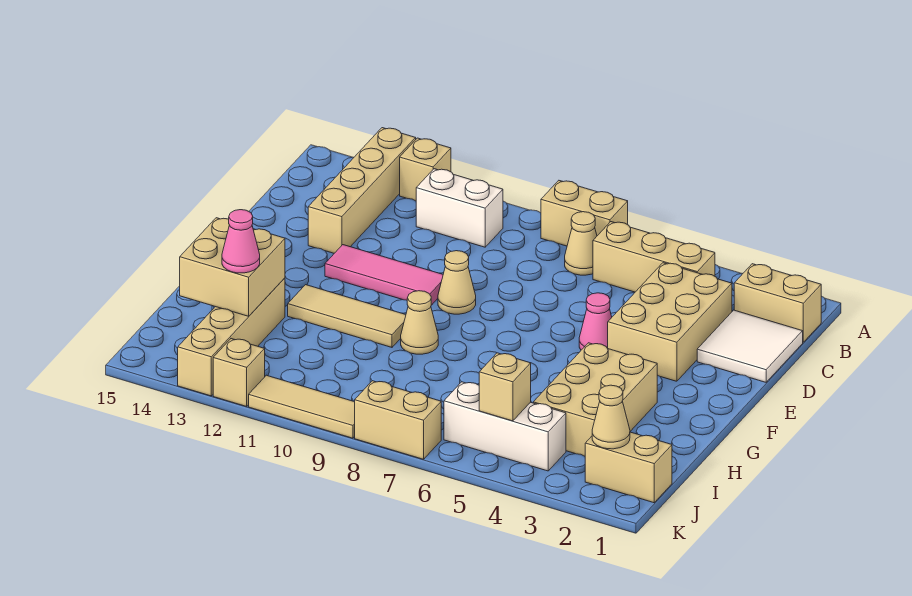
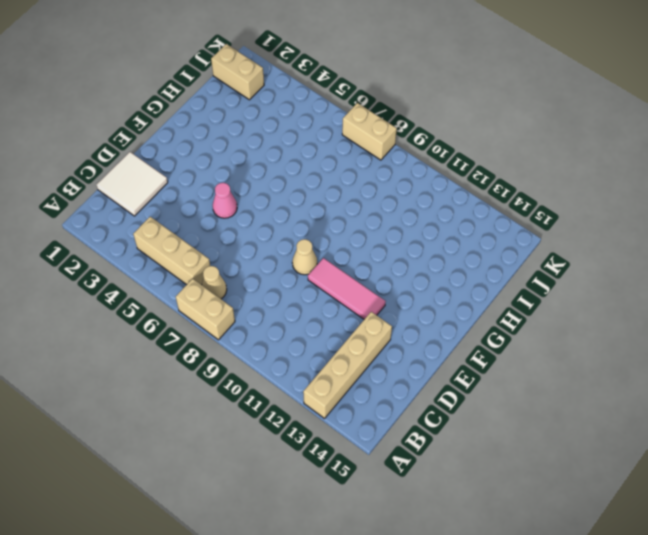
none -> tan 1x1 brick [400,138,451,201]
none -> tan 1x2 brick [734,264,821,342]
none -> white 1x2 brick [416,169,503,247]

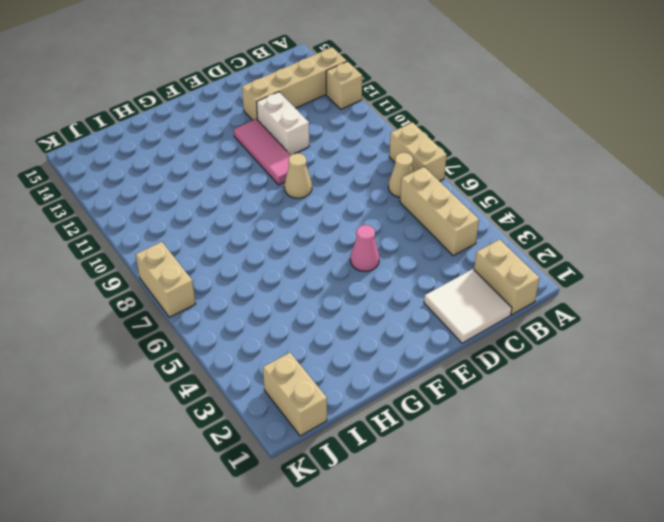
white 1x2 brick [257,92,309,155] -> white 1x2 brick moved to [416,169,503,247]
none -> tan 2x3 brick [608,263,732,381]
none -> tan 2x3 brick [533,343,657,456]
none -> tan 1x1 cone [401,291,438,354]

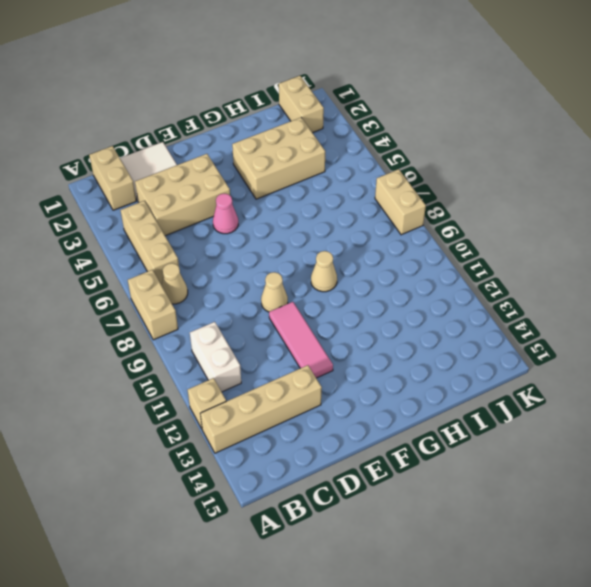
none -> tan 1x3 tile [288,285,406,347]
none -> tan 1x4 brick [178,278,285,396]
none -> white 1x3 brick [444,382,566,471]

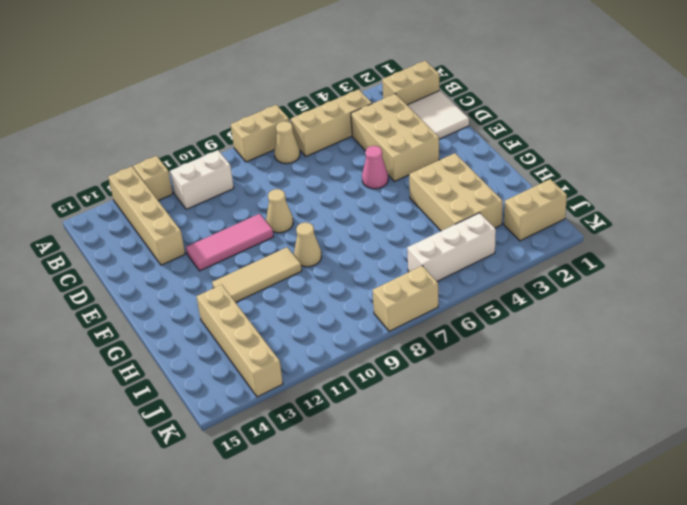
none -> tan 1x3 tile [249,375,355,438]
none -> tan 1x1 brick [213,339,265,406]
none -> tan 2x2 brick [180,218,285,316]

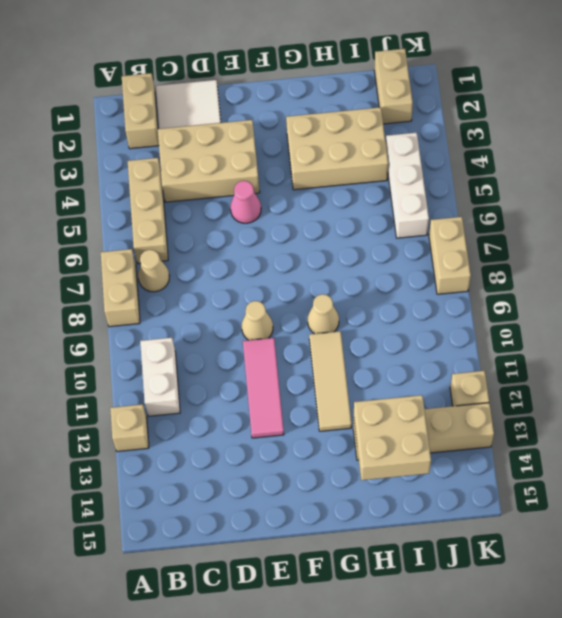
none -> tan 1x4 brick [308,128,416,253]
none -> tan 1x3 tile [249,375,355,438]
none -> tan 1x1 cone [592,385,630,449]

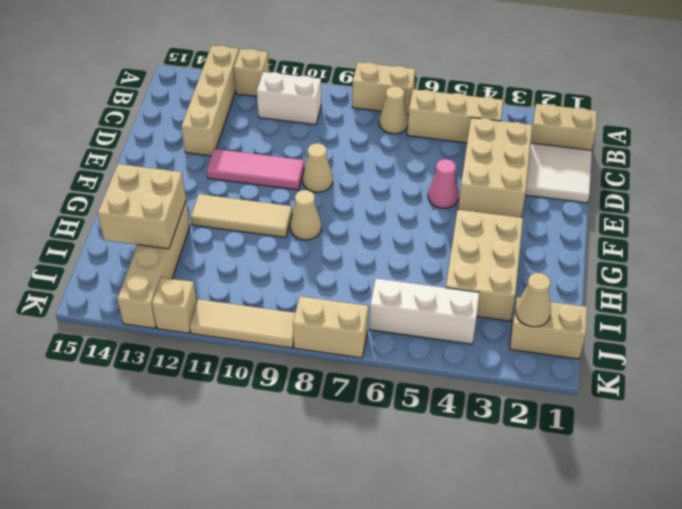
none -> tan 1x1 brick [479,353,531,421]
none -> pink 1x1 cone [222,210,260,273]

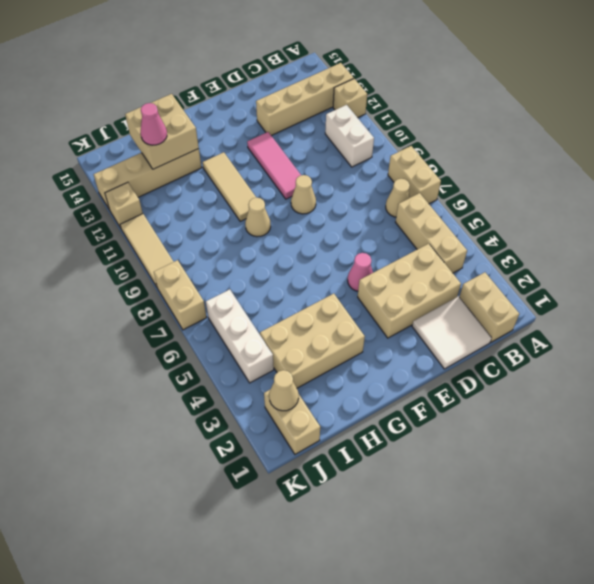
none -> tan 1x1 brick [479,353,531,421]

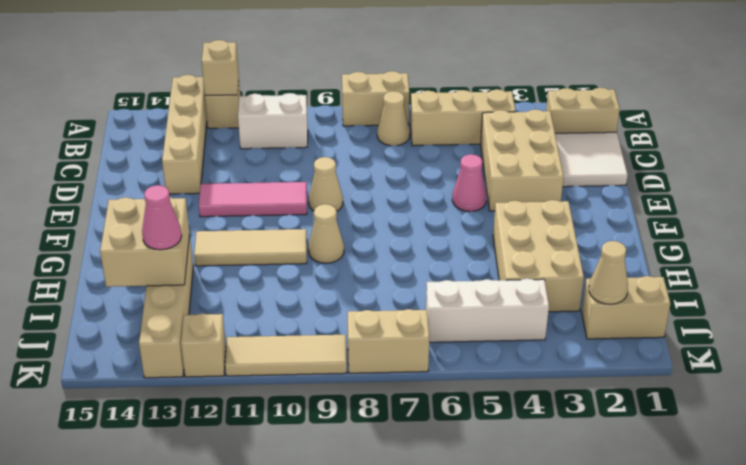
tan 1x1 brick [202,40,239,95] -> tan 1x1 brick moved to [479,353,531,421]

